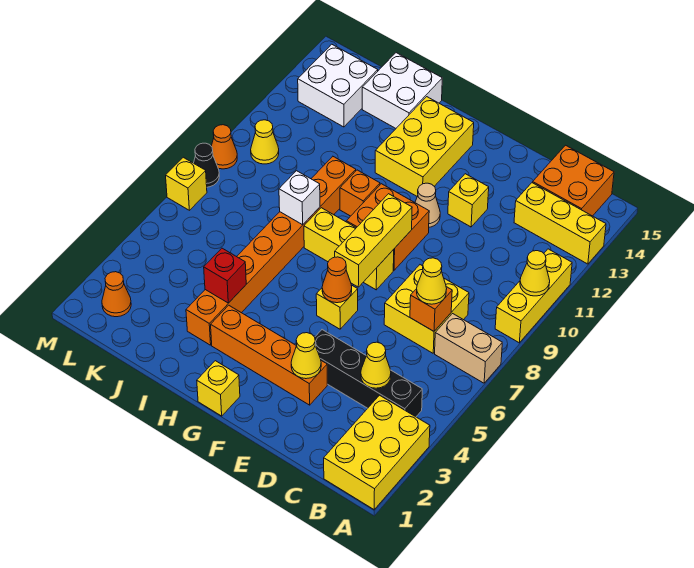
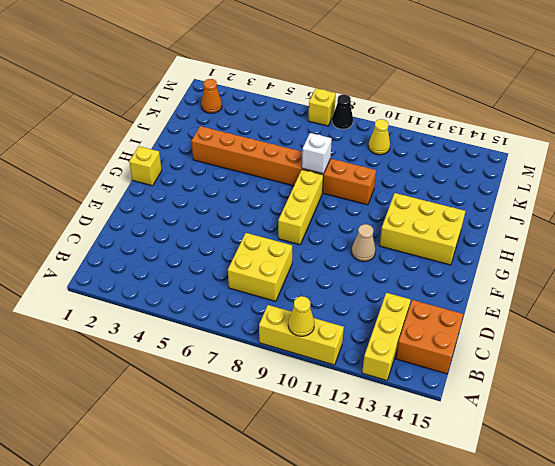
none -> yellow 2x3 brick [324,395,430,510]
none -> tan 1x2 brick [435,314,502,383]
none -> black 1x4 brick [315,330,422,417]
none -> orange 1x4 brick [211,305,327,405]

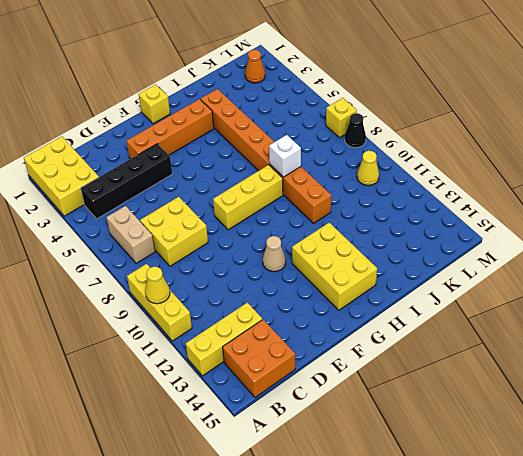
tan 1x2 brick [107,206,155,264] -> tan 1x2 brick turned to [435,314,502,383]
none -> yellow 1x1 brick [448,174,489,227]
none -> yellow 1x1 brick [316,285,358,329]
none -> orange 2x2 brick [346,184,429,270]
none -> orange 1x1 brick [340,170,380,216]

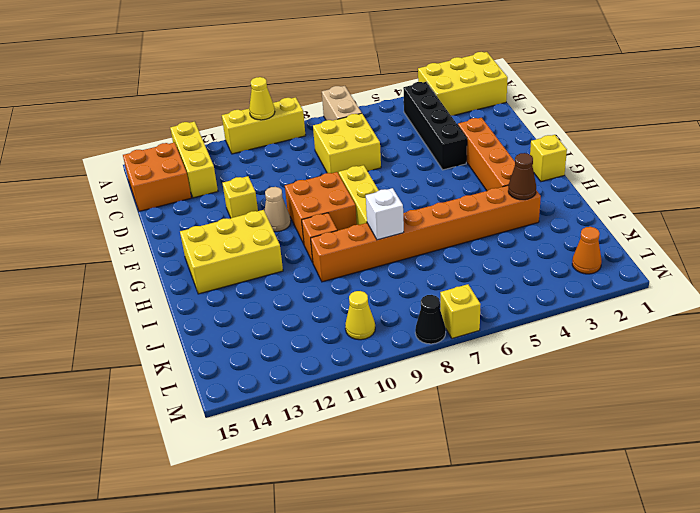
brown 1x1 cone [508,153,536,200] -> none
none -> yellow 1x1 brick [316,285,358,329]
none -> white 2x2 brick [362,53,442,128]
none -> white 2x2 brick [298,44,378,127]
none -> orange 1x1 cone [211,125,237,169]

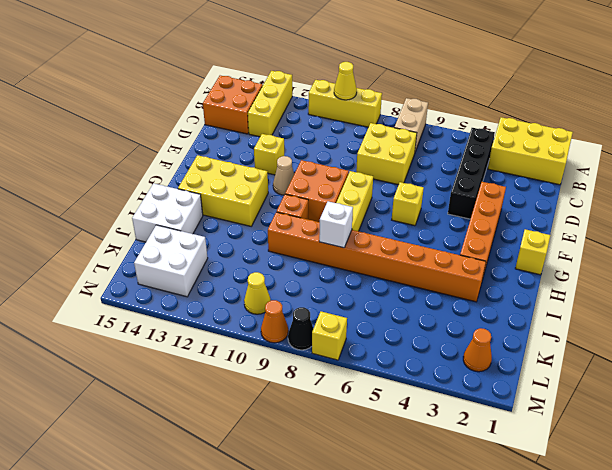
none -> yellow 1x1 cone [361,342,391,388]
none -> orange 1x1 brick [410,287,452,331]
none -> yellow 1x1 cone [291,333,321,379]
none -> orange 1x1 cone [322,257,352,303]

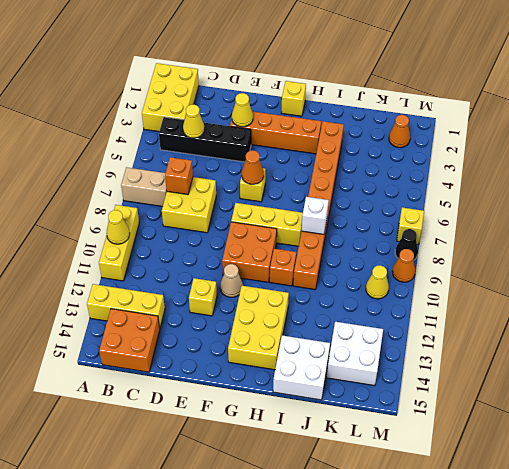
none -> yellow 1x3 brick [335,194,412,287]
none -> red 1x1 brick [204,248,246,303]
none -> yellow 1x1 cone [417,258,447,304]

